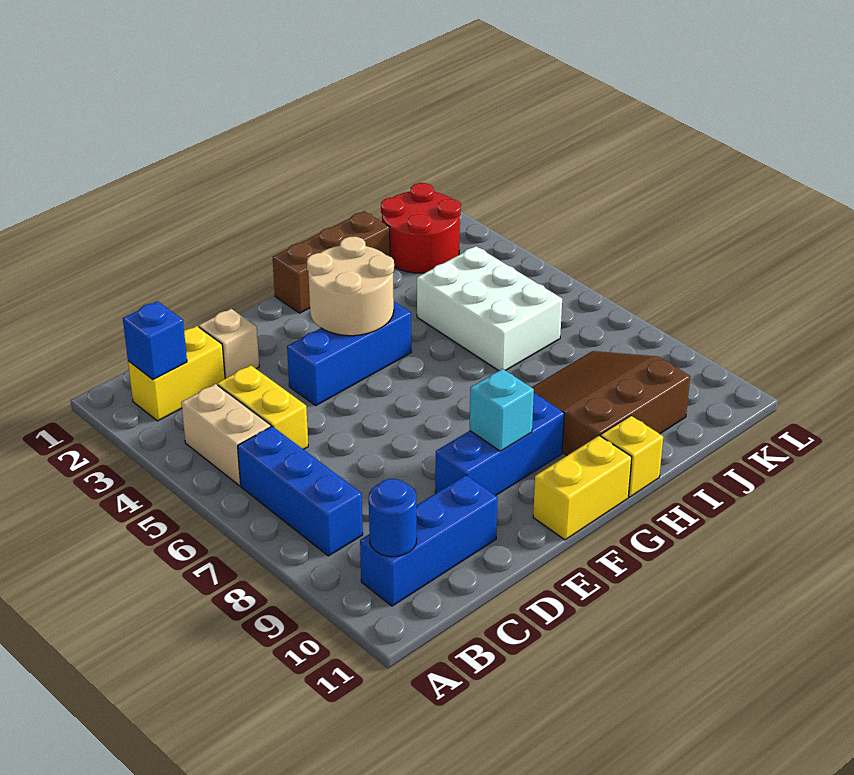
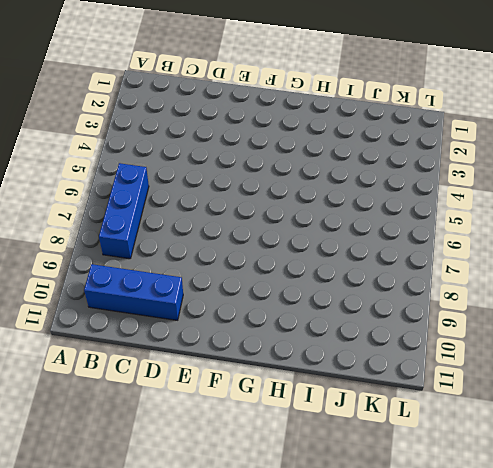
none -> yellow 1x2 brick [128,326,225,421]
none -> tan 1x2 brick [181,384,271,486]
none -> yellow 1x2 brick [217,365,308,450]

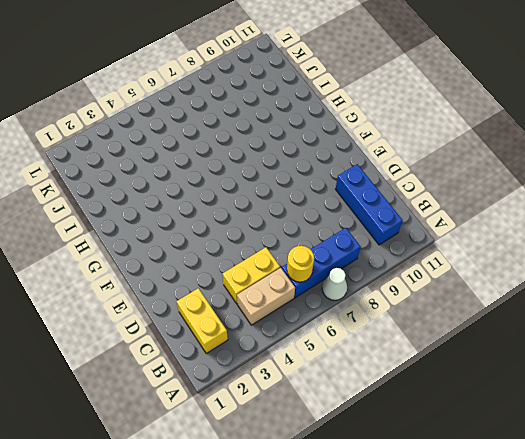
white 1x1 cone [322,268,347,300] -> none
yellow 1x1 round brick [287,246,314,282] -> none
none -> tan 1x1 brick [199,309,259,379]
none -> blue 1x3 brick [287,302,411,405]
none -> blue 1x3 brick [435,393,564,496]

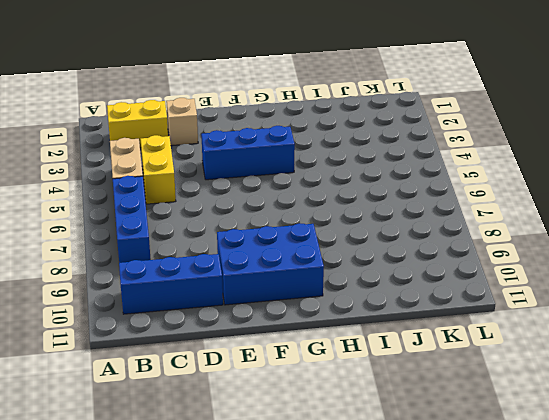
blue 2x3 brick [217,223,324,305] -> blue 1x3 brick [435,393,564,496]
none -> yellow 1x2 brick [533,436,632,540]
none -> brown 1x3 brick [273,211,390,313]
none -> brown 3x3 slope [532,351,690,455]

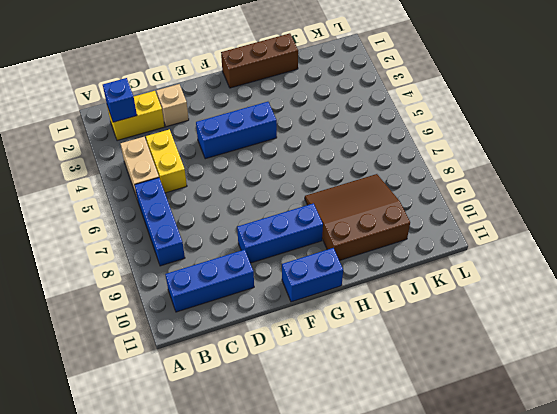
blue 1x2 brick [282,248,343,302] -> yellow 1x2 brick [533,436,632,540]
none -> yellow 1x1 brick [601,416,663,497]
none -> white 2x3 brick [417,246,562,371]
none -> red 2x2 round brick [381,183,461,273]

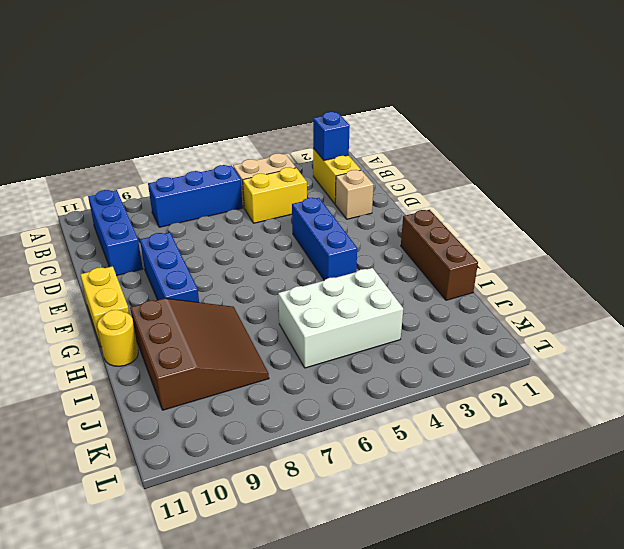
yellow 1x1 round brick [97,310,138,366] -> yellow 1x1 brick [601,416,663,497]
none -> red 2x2 round brick [381,183,461,273]
none -> blue 1x1 round brick [369,479,417,557]
none -> tan 2x2 round brick [307,237,394,336]

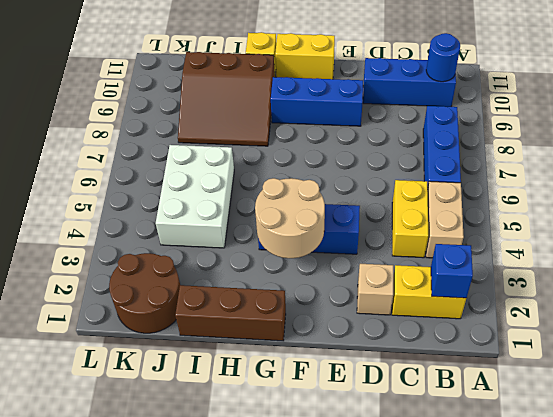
brown 2x2 round brick [109,253,180,333] -> red 2x2 round brick [381,183,461,273]
none -> cyan 1x1 brick [470,369,534,451]

